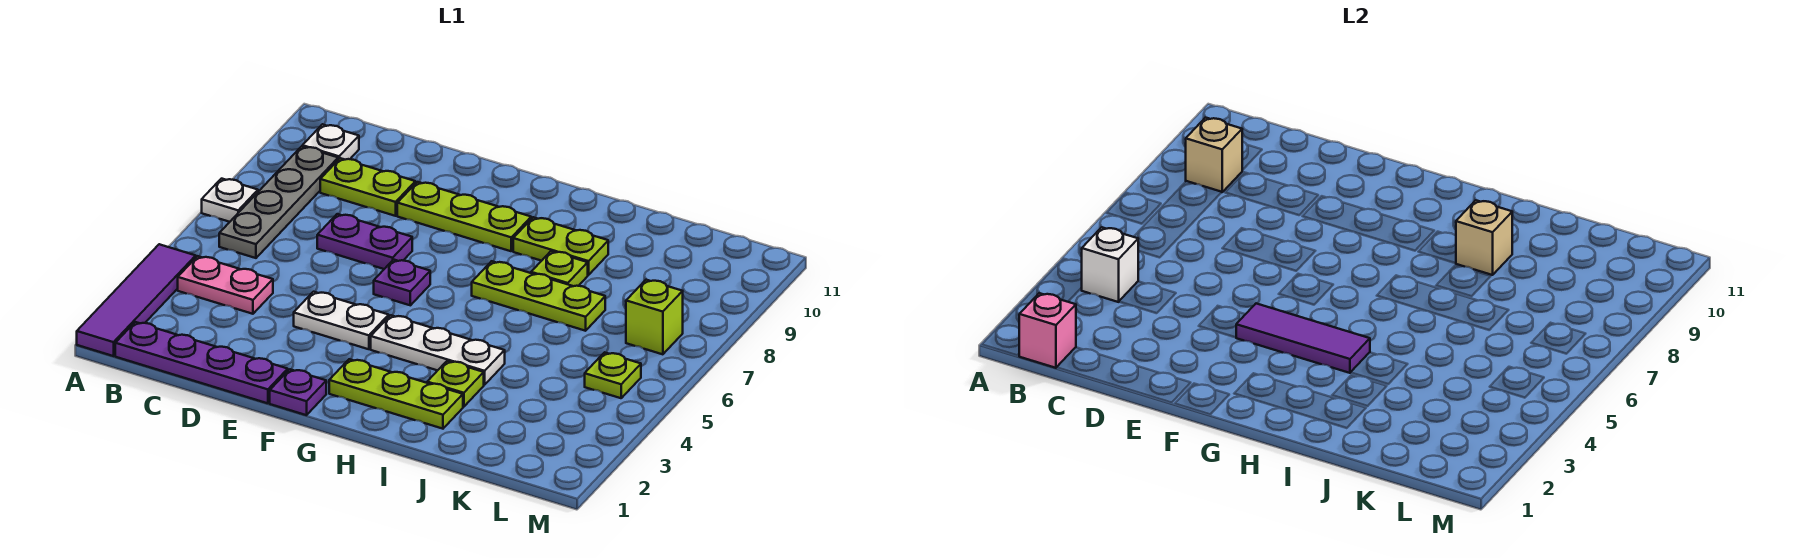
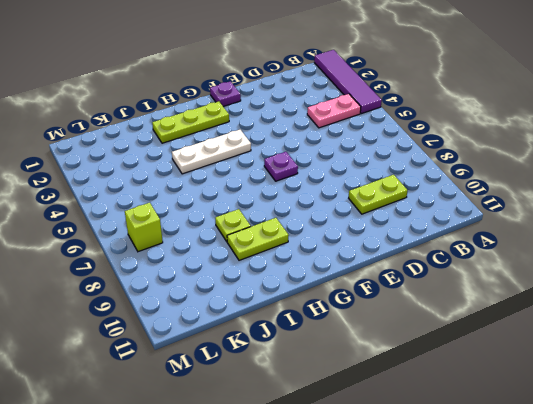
none -> white 1x1 plate [202,179,258,222]
none -> purple 1x4 plate [115,322,288,403]
none -> grey 1x4 plate [219,146,338,258]

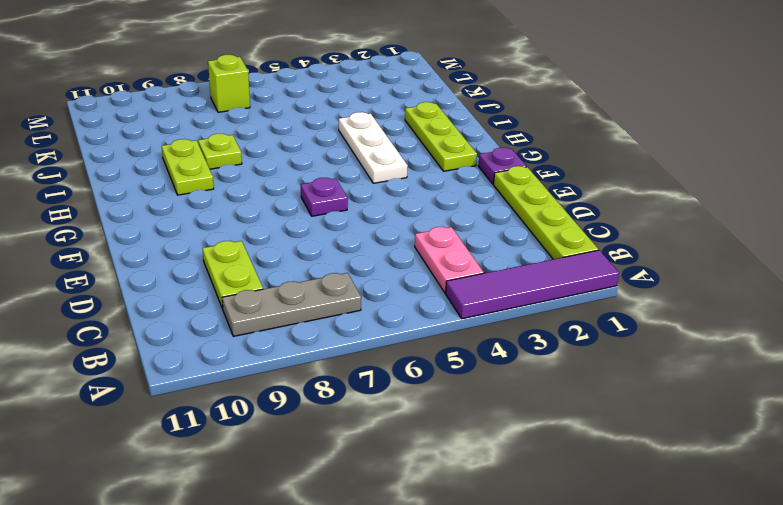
lime 1x4 plate [494,166,598,259] -> purple 1x4 plate [115,322,288,403]
grey 1x3 plate [222,273,361,336] -> grey 1x4 plate [219,146,338,258]
none -> white 1x1 plate [202,179,258,222]
none -> white 1x1 plate [302,124,359,160]
none -> purple 1x2 plate [317,214,412,269]

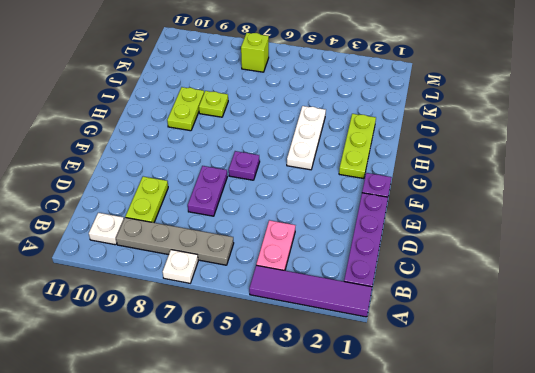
none -> white 1x2 plate [294,292,389,349]
none -> lime 1x3 plate [397,182,531,251]
none -> lime 1x3 plate [472,261,605,331]

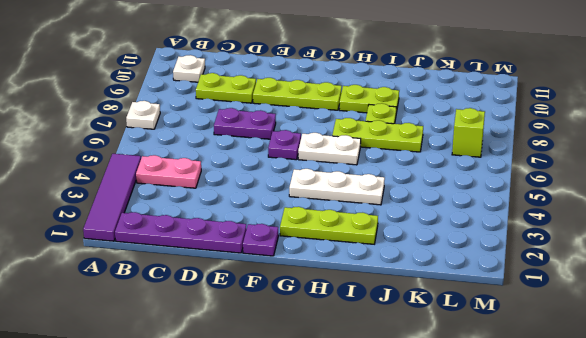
white 1x2 plate [298,133,361,165] -> white 1x2 plate moved to [294,292,389,349]
none -> grey 1x4 plate [219,146,338,258]
none -> lime 1x1 plate [427,361,484,407]
none -> lime 1x1 plate [585,352,641,398]

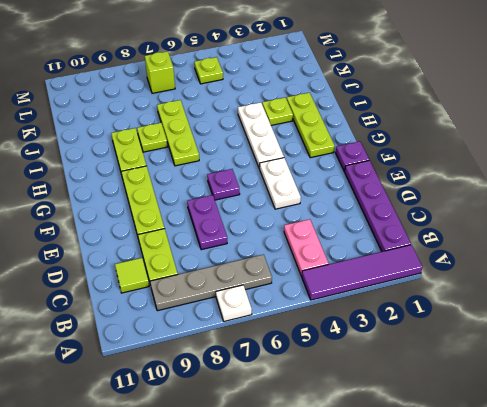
lime 1x1 tile [115,258,149,293] -> none
none -> white 1x1 plate [302,124,359,160]
none -> pink 1x1 brick [1019,293,1076,368]
none -> white 1x1 brick [1082,227,1138,302]

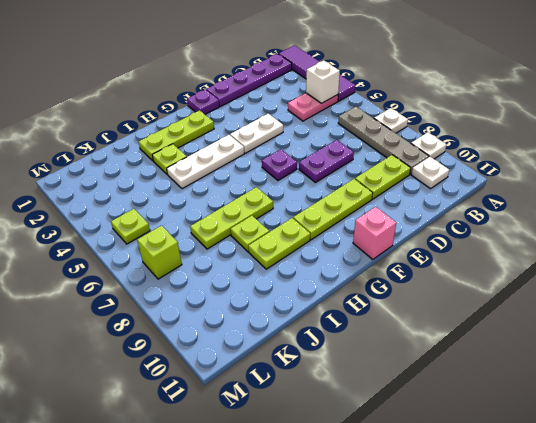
white 1x1 plate [411,132,446,159] -> none
pink 1x1 brick [353,207,396,259] -> pink 1x1 brick moved to [1019,293,1076,368]
none -> tan 1x1 brick [1186,117,1242,192]
none -> purple 1x3 tile [1236,303,1370,373]
none -> tan 1x1 brick [1456,200,1512,275]

